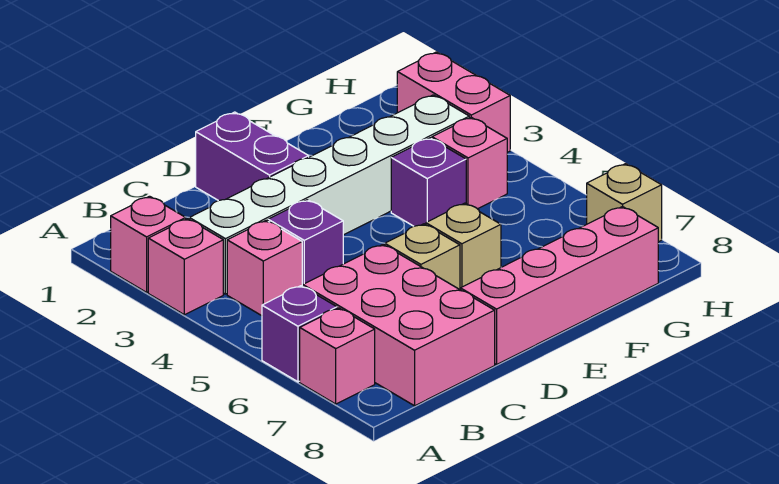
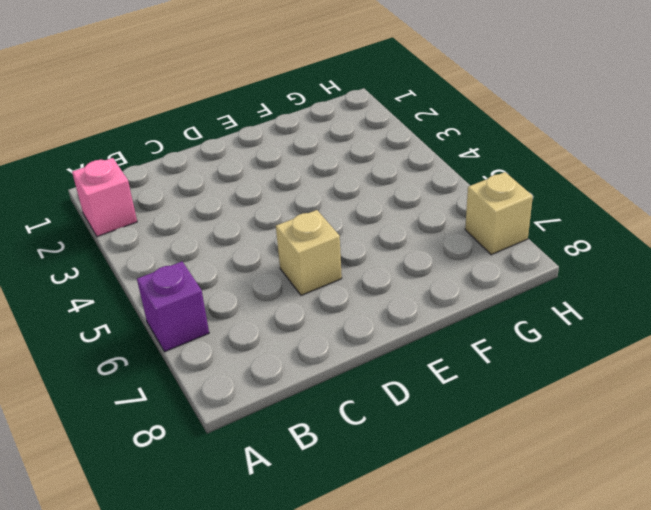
none -> pink 1x1 brick [148,219,223,315]
none -> pink 1x1 brick [300,308,375,404]
none -> white 1x6 brick [189,95,469,294]

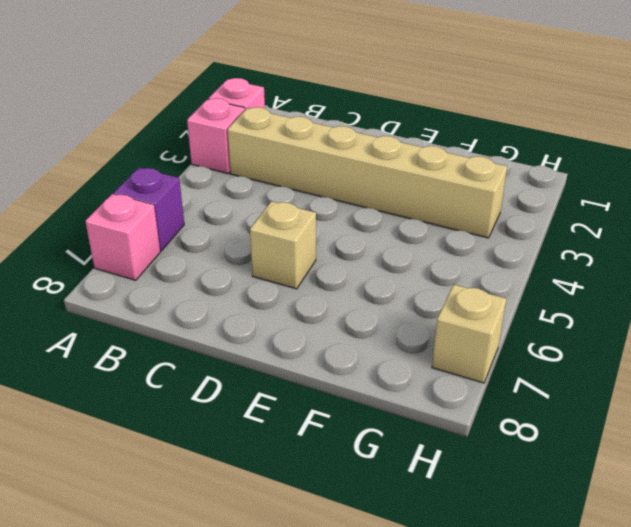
tan 1x6 brick [228,107,507,238] -> white 1x6 brick [189,95,469,294]
none -> pink 1x1 brick [227,220,302,316]
none -> pink 2x3 brick [303,244,495,406]
none -> purple 1x1 brick [268,200,343,286]

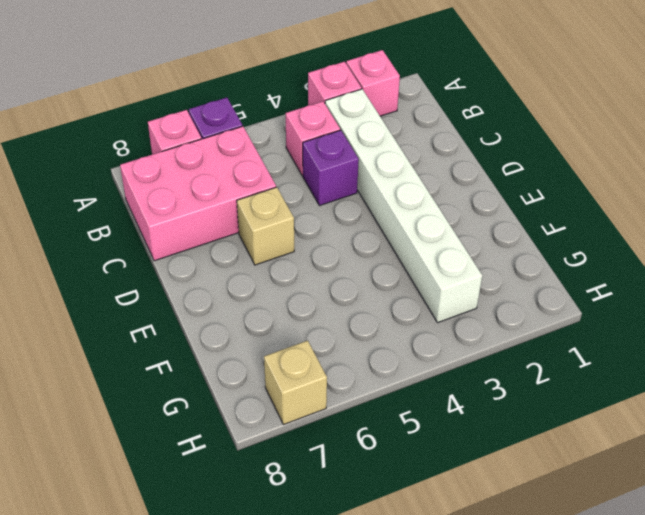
none -> purple 1x2 brick [196,112,309,201]
none -> pink 1x4 brick [461,207,658,365]
none -> tan 1x1 brick [426,203,501,290]

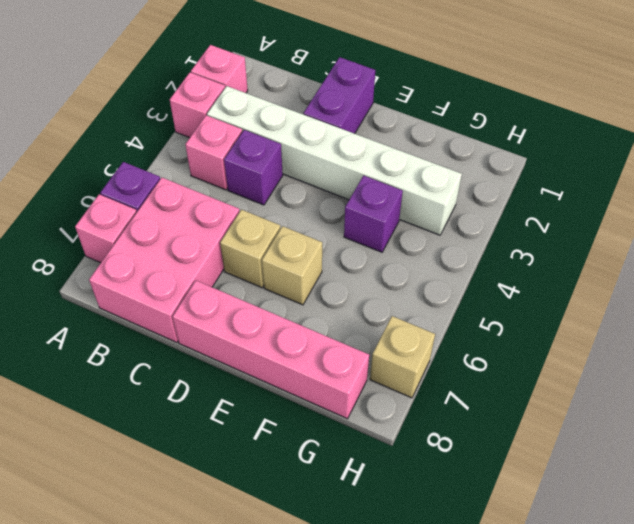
none -> pink 1x1 brick [432,117,507,209]
none -> pink 1x2 brick [397,52,510,152]

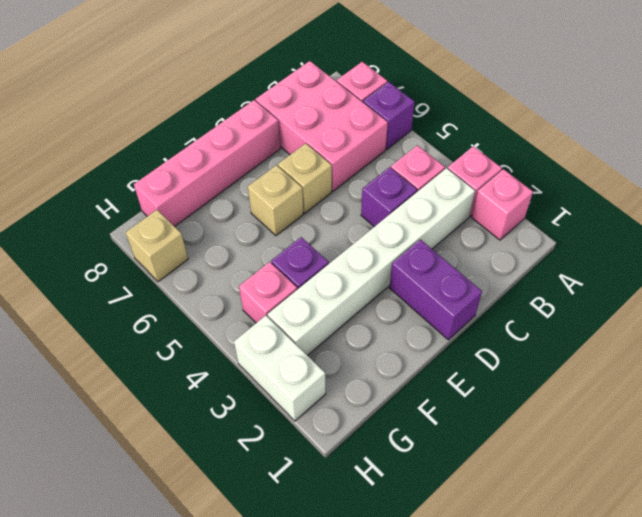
white 1x2 brick [234,316,326,421] -> pink 1x2 brick [397,52,510,152]

